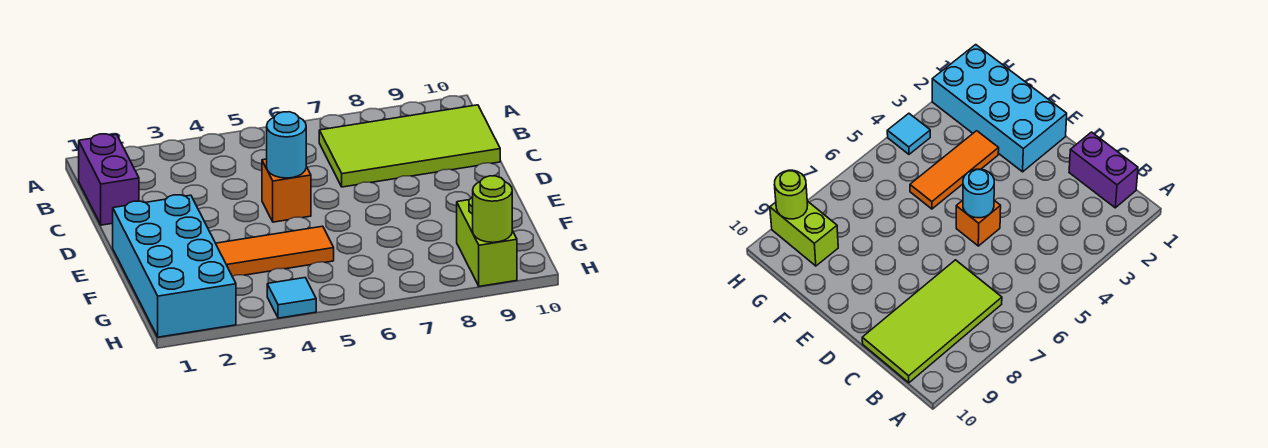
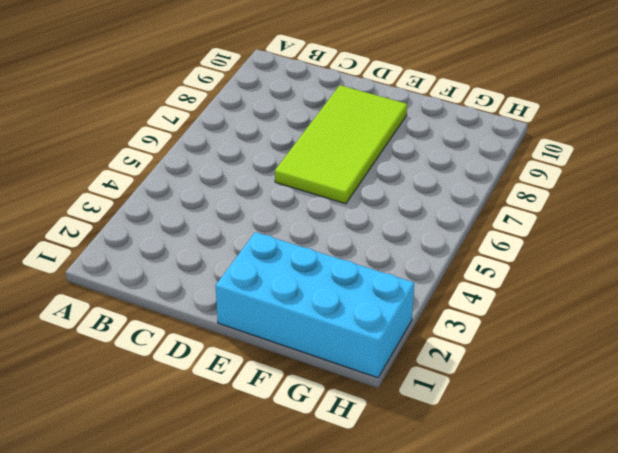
lime 2x4 tile [275,85,407,204] -> lime 2x4 tile moved to [319,105,500,187]
none -> purple 1x2 brick [79,134,139,225]
none -> orange 1x1 brick [262,159,311,222]

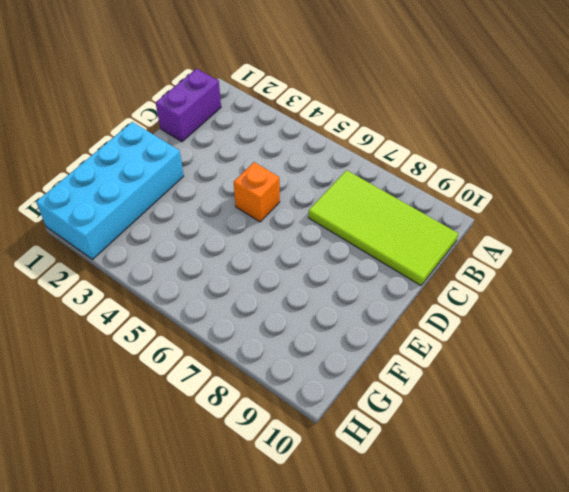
none -> orange 1x3 tile [216,226,334,276]
none -> lime 1x2 brick [457,197,517,286]

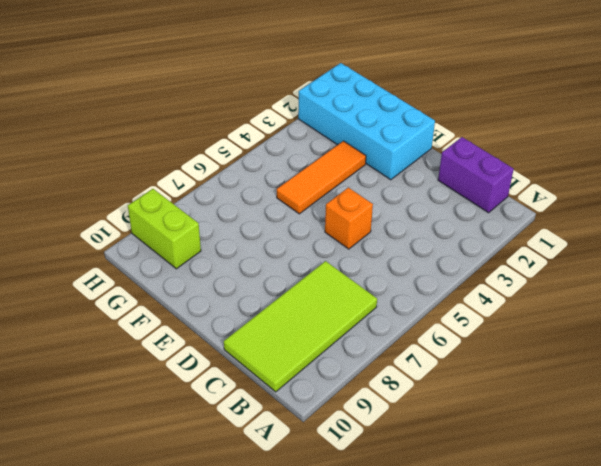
none -> cyan 1x1 tile [267,278,316,318]
none -> cyan 1x1 round brick [267,112,306,178]

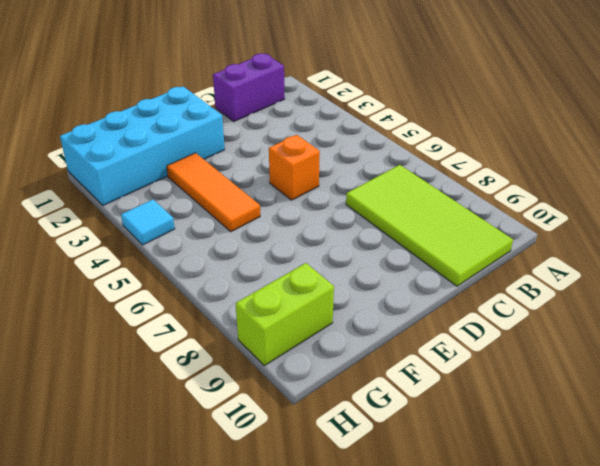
none -> cyan 1x1 round brick [267,112,306,178]
none -> lime 1x1 round brick [473,176,512,242]

